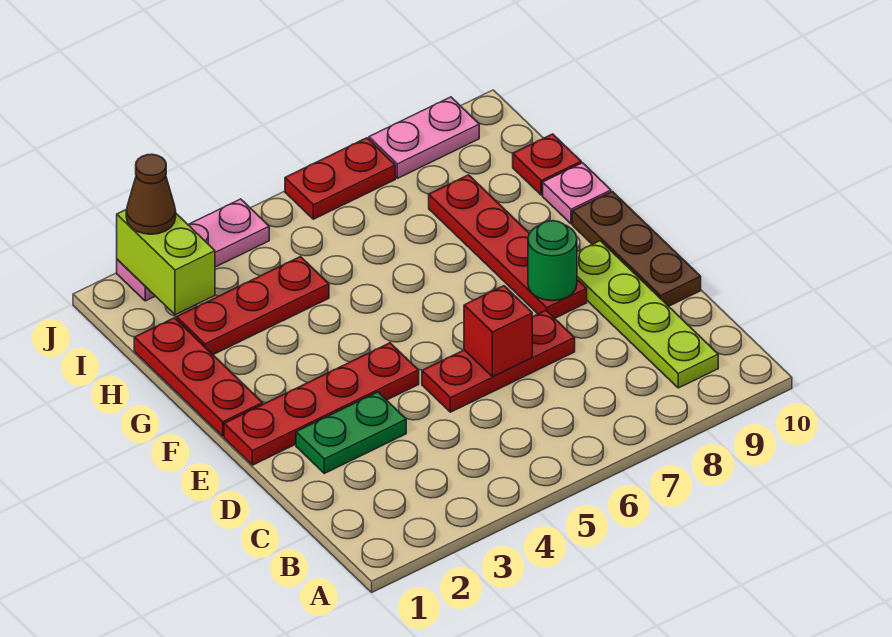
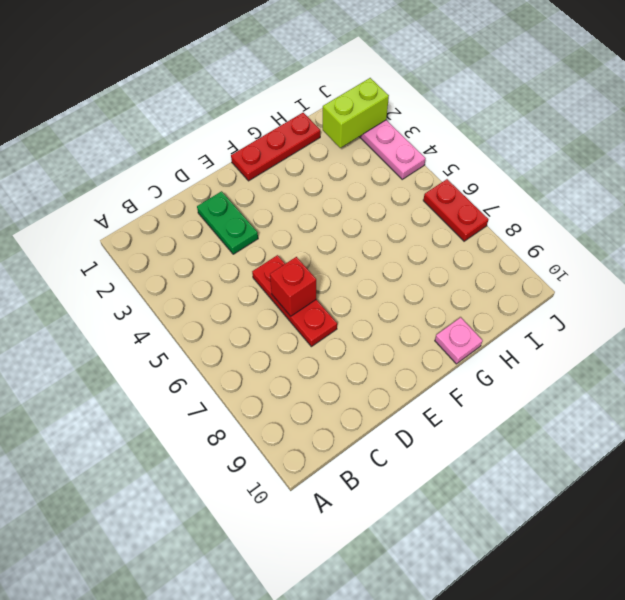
none -> lime 1x4 plate [577,241,718,388]
none -> brown 1x3 plate [572,192,701,306]
none -> red 1x4 plate [224,343,419,465]

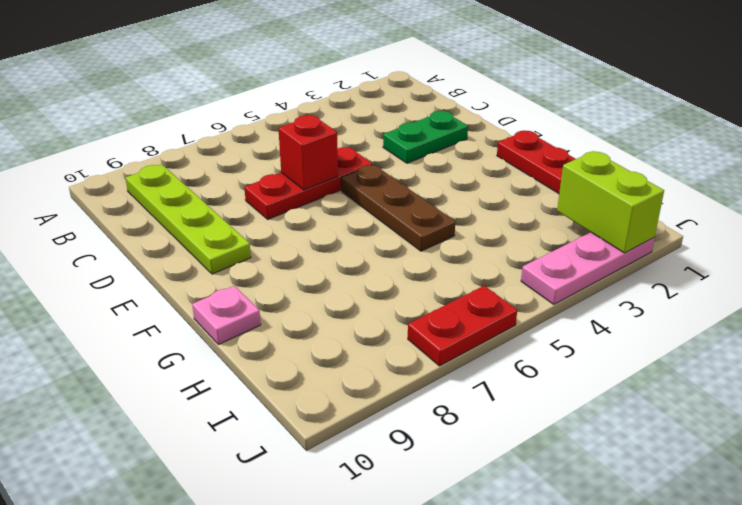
brown 1x3 plate [341,164,455,251] -> brown 1x3 plate moved to [572,192,701,306]
none -> red 1x4 plate [224,343,419,465]
none -> red 1x4 plate [429,175,587,318]
none -> red 1x3 plate [176,257,329,355]

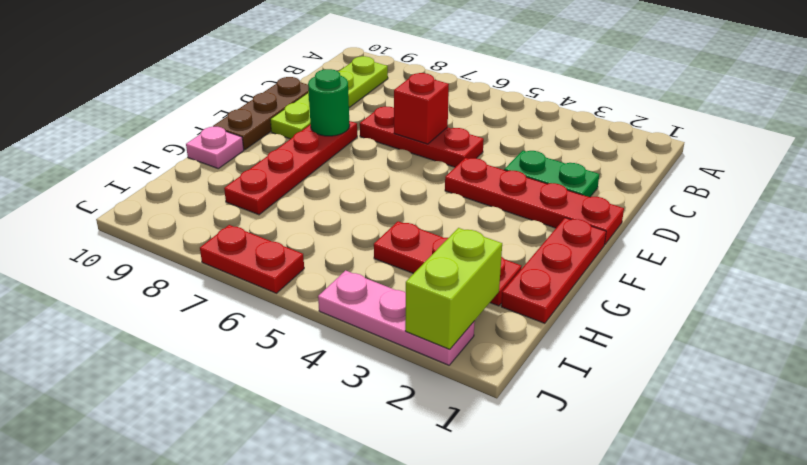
none -> red 1x1 plate [513,134,581,195]
none -> pink 1x2 plate [369,97,479,178]
none -> brown 1x1 cone [126,154,176,234]

